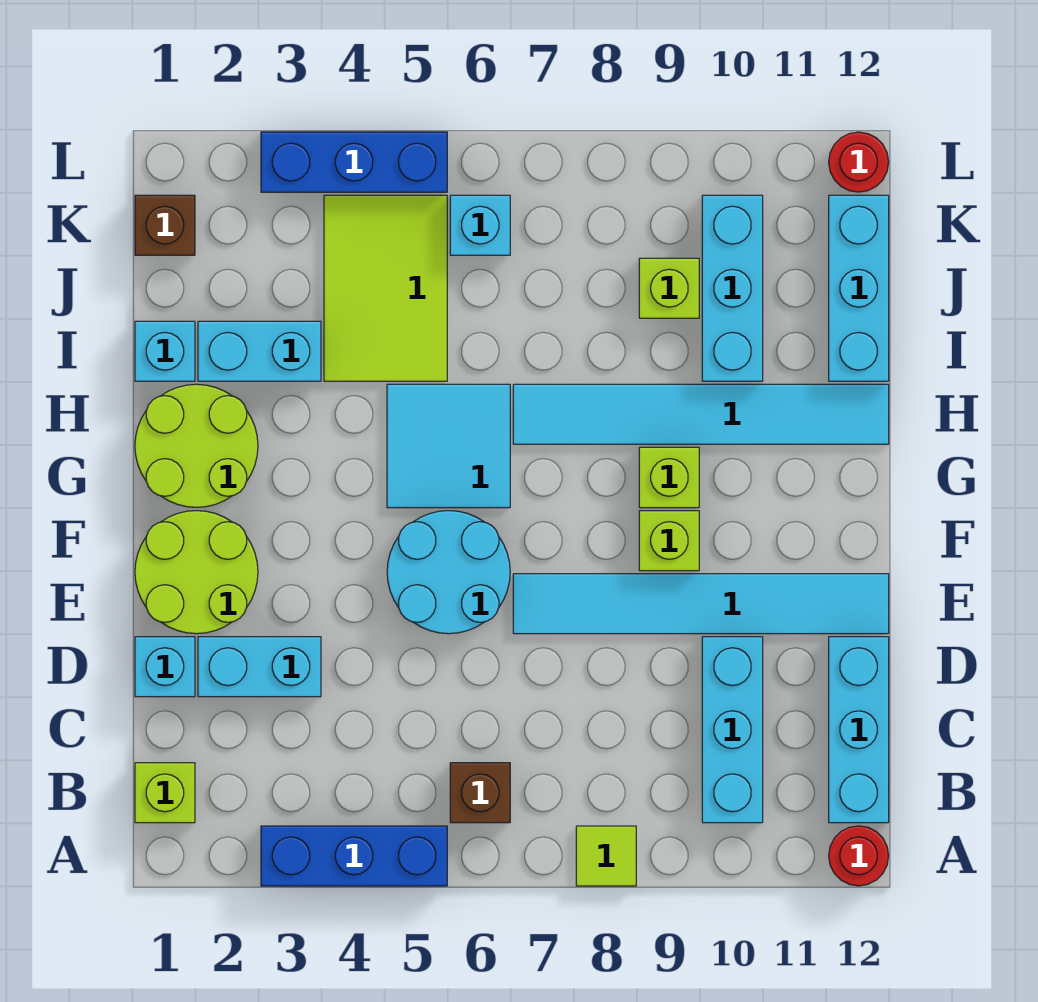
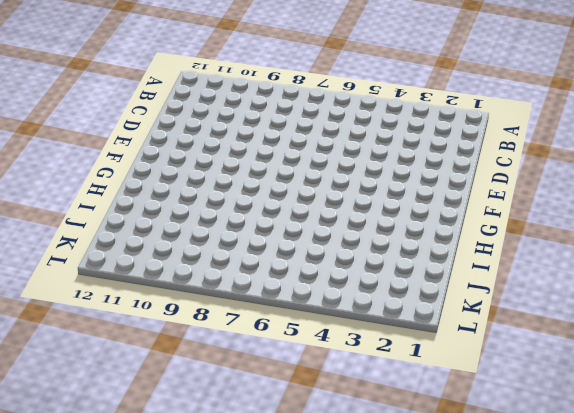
none -> blue 1x3 brick [261,826,447,886]
none -> lime 1x1 tile [576,826,636,886]
none -> red 1x1 round brick [829,826,889,886]

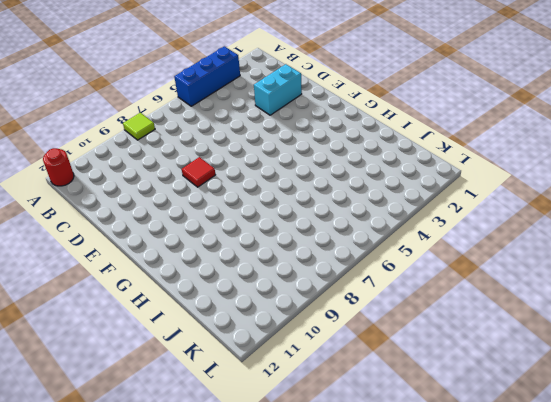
red 1x1 tile [182,157,215,187] -> cyan 1x6 tile [513,574,889,634]
none -> lime 1x1 brick [135,763,195,823]
none -> brown 1x1 brick [450,763,510,823]
none -> cyan 1x3 brick [702,637,763,823]

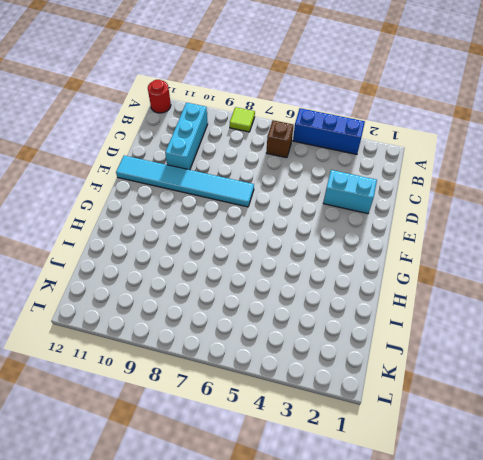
none -> lime 1x1 brick [135,763,195,823]
none -> cyan 1x3 brick [829,637,889,823]
none -> cyan 1x1 brick [135,637,195,697]

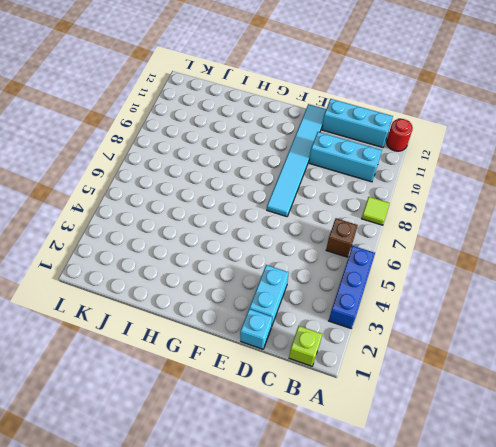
none -> lime 2x2 round brick [135,511,258,634]
none -> cyan 2x2 round brick [387,511,510,634]
none -> lime 1x1 brick [639,511,699,571]

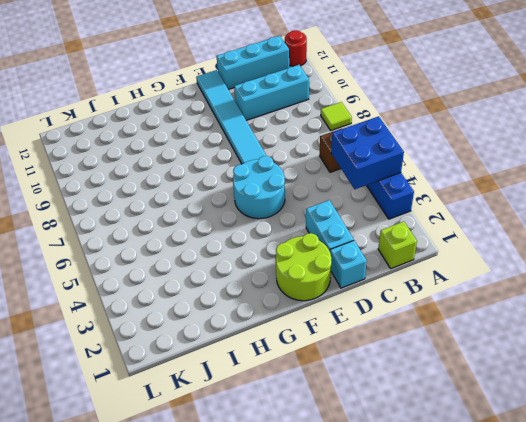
blue 2x2 brick [331,116,404,189] -> none
none -> lime 1x1 brick [639,511,699,571]
none -> lime 2x2 round brick [135,384,258,507]
none -> cyan 2x2 tile [387,384,510,508]

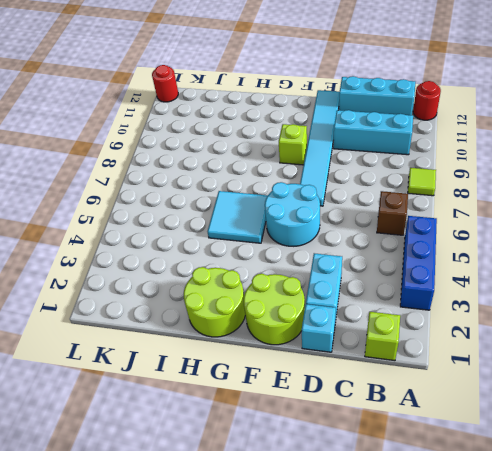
none -> lime 1x1 brick [639,447,699,508]
none -> cyan 1x6 tile [513,384,889,444]
none -> cyan 1x1 brick [135,321,195,381]

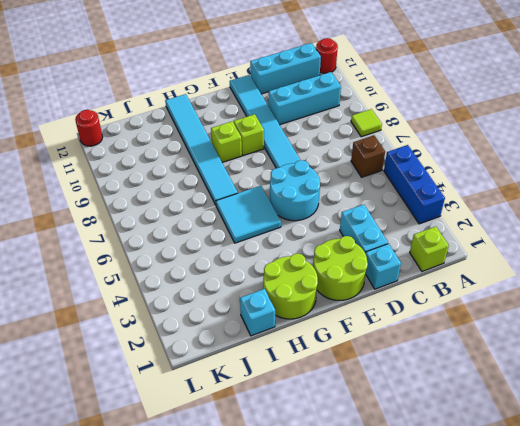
none -> cyan 1x2 brick [198,321,321,381]
none -> lime 2x3 tile [324,195,447,381]
none -> cyan 1x3 brick [702,195,763,381]

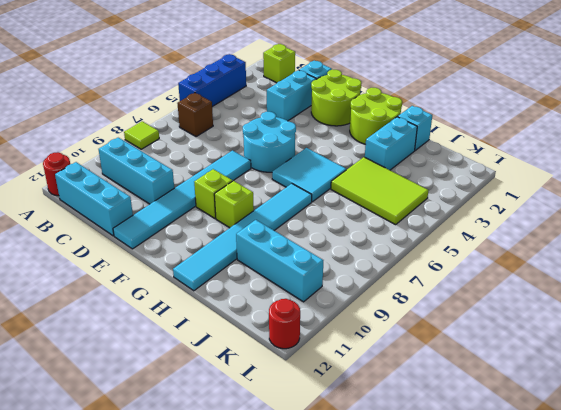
none -> cyan 1x3 brick [829,195,889,381]
none -> lime 1x1 brick [639,258,699,318]
none -> brown 1x1 brick [135,195,195,255]

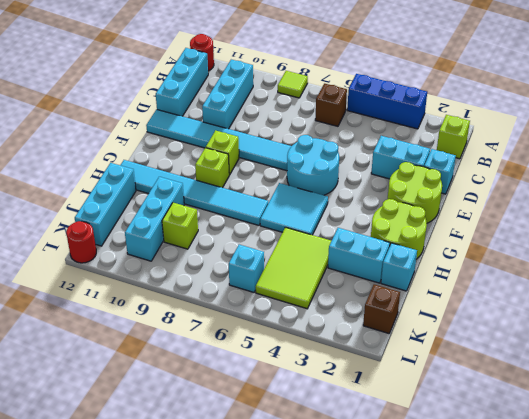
none -> blue 1x3 brick [261,132,447,192]

